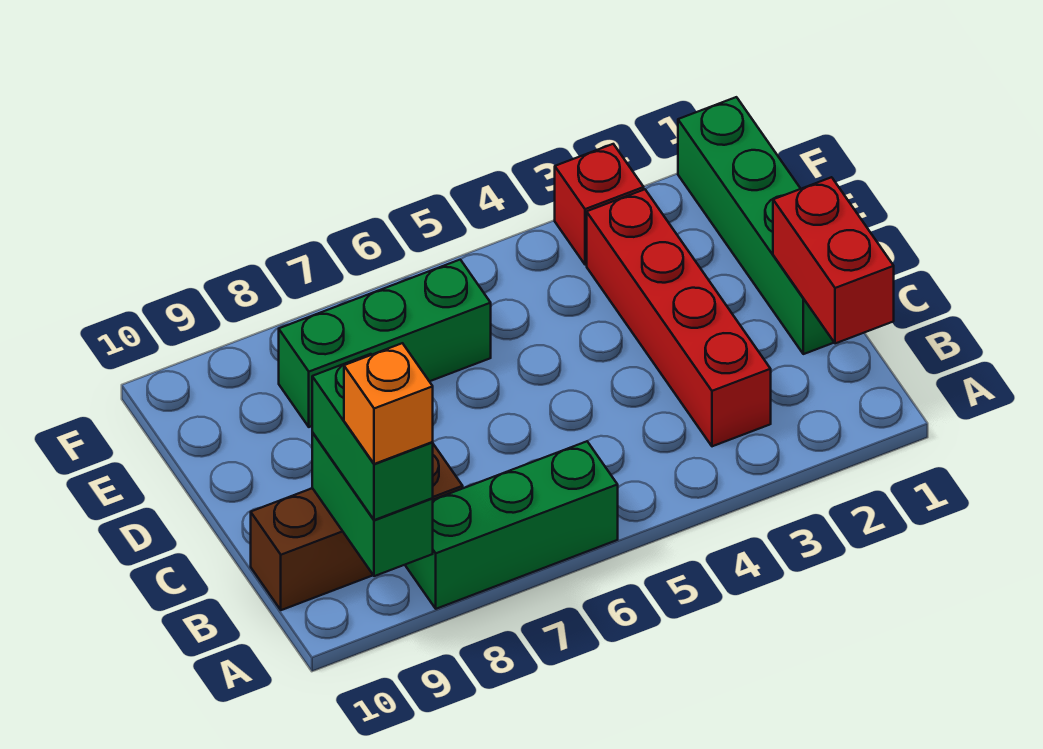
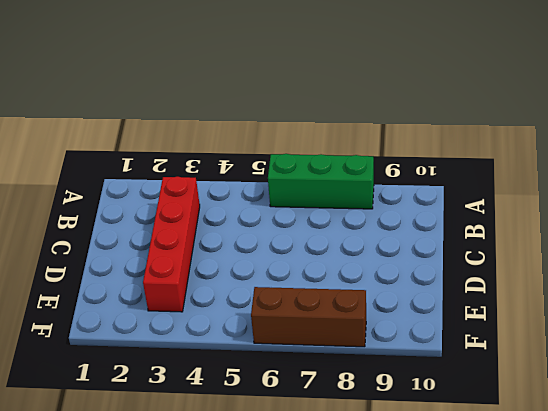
brown 1x3 brick [251,287,366,347] -> brown 1x3 brick moved to [251,444,463,610]
none -> green 1x4 brick [678,97,834,354]
none -> green 1x3 brick [279,260,491,427]

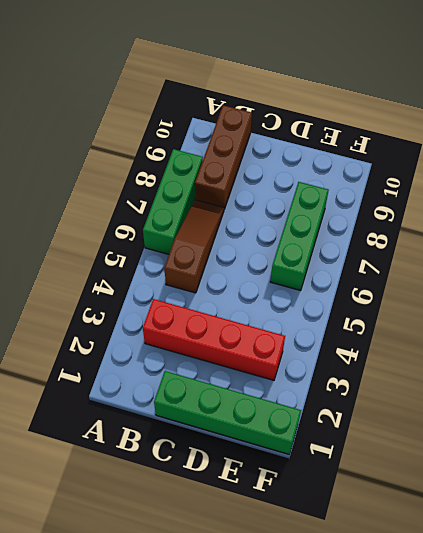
brown 1x3 slope [164,200,224,293] -> none
none -> red 1x1 brick [555,144,644,265]
none -> green 1x2 brick [312,432,433,576]

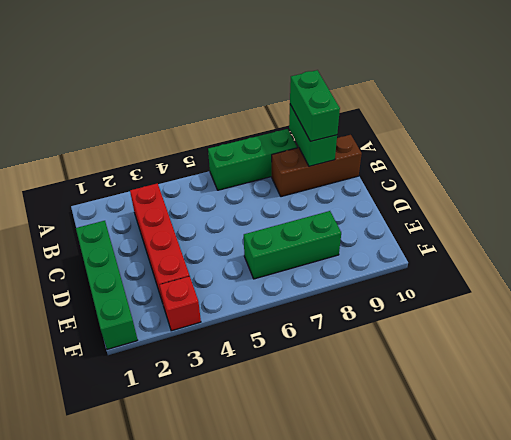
none -> red 1x2 brick [773,177,894,344]
none -> orange 1x1 brick [344,343,433,464]

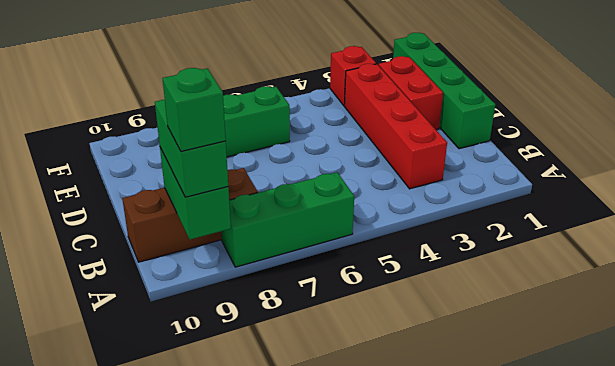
green 1x1 brick [163,68,226,151] -> orange 1x1 brick [344,343,433,464]
red 1x2 brick [378,56,443,130] -> red 1x2 brick moved to [773,177,894,344]

